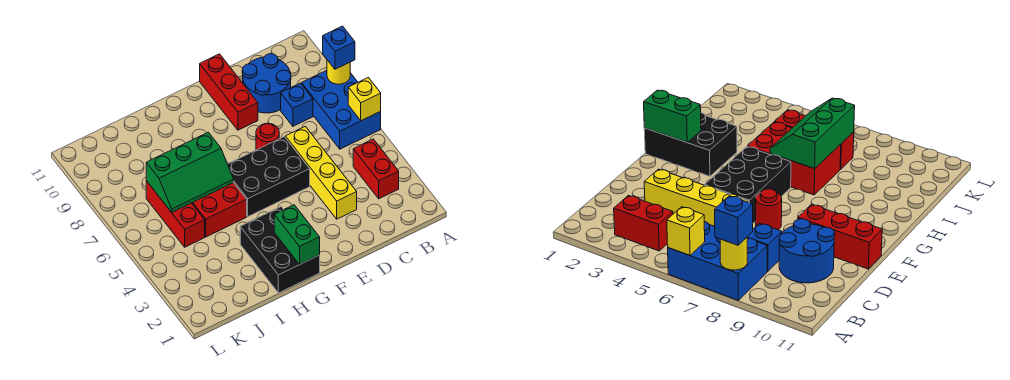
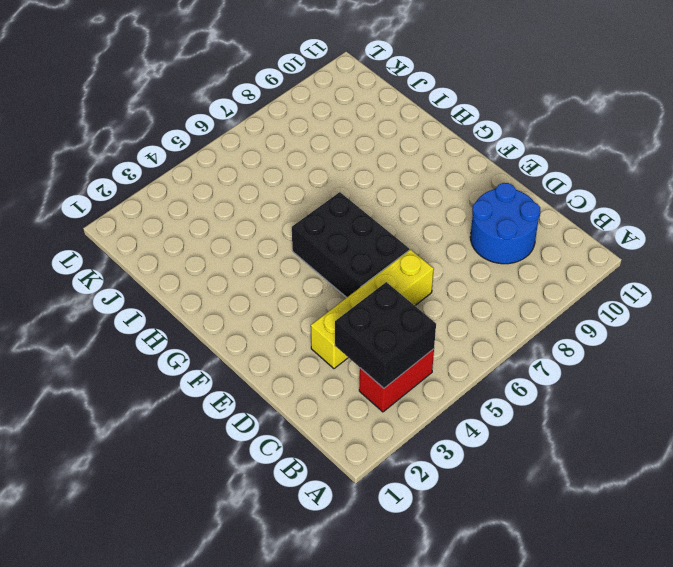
black 2x2 brick [335,282,436,388] -> none
none -> blue 2x3 brick [302,70,381,149]
none -> blue 1x1 brick [281,83,313,126]
none -> red 1x1 round brick [256,123,279,150]

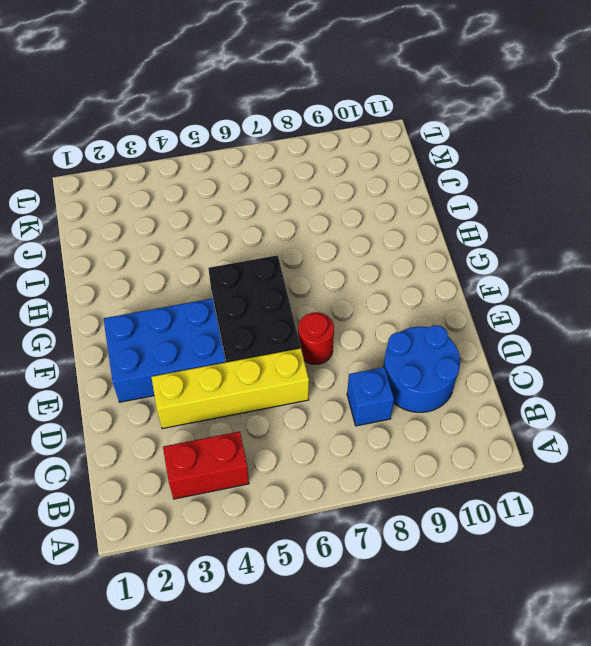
blue 2x3 brick [104,298,226,402] -> blue 2x3 brick moved to [302,70,381,149]
none -> red 1x3 brick [200,54,258,130]
none -> black 2x3 brick [240,207,320,293]
none -> red 2x3 brick [192,183,247,237]

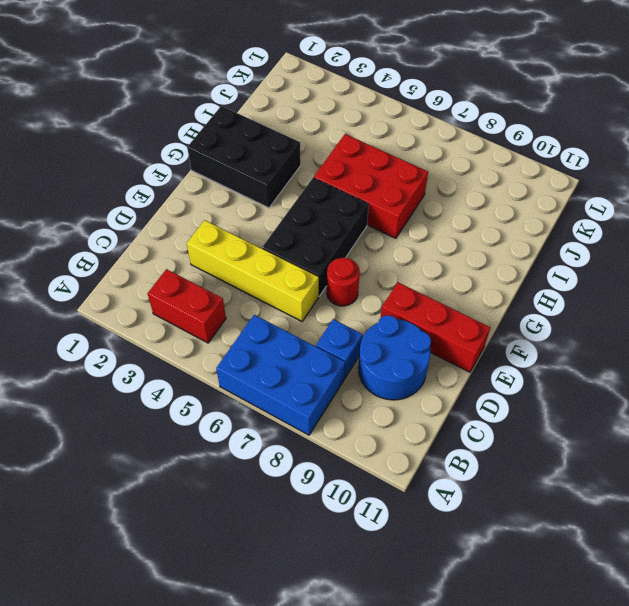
none -> red 1x3 brick [146,181,205,247]
none -> yellow 1x1 brick [348,78,381,121]
none -> yellow 1x1 round brick [327,60,350,84]

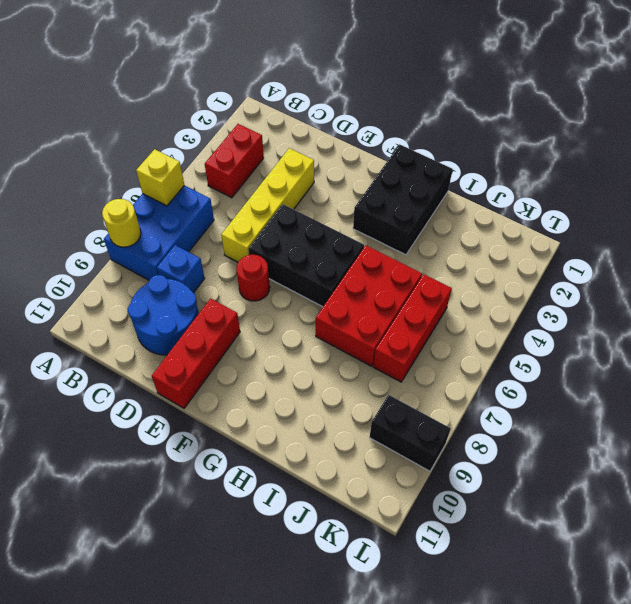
black 1x2 brick [369,395,451,471] -> none
none -> green 1x2 brick [274,205,320,265]
none -> green 2x3 slope [146,132,234,212]
none -> blue 1x1 brick [323,26,355,69]

